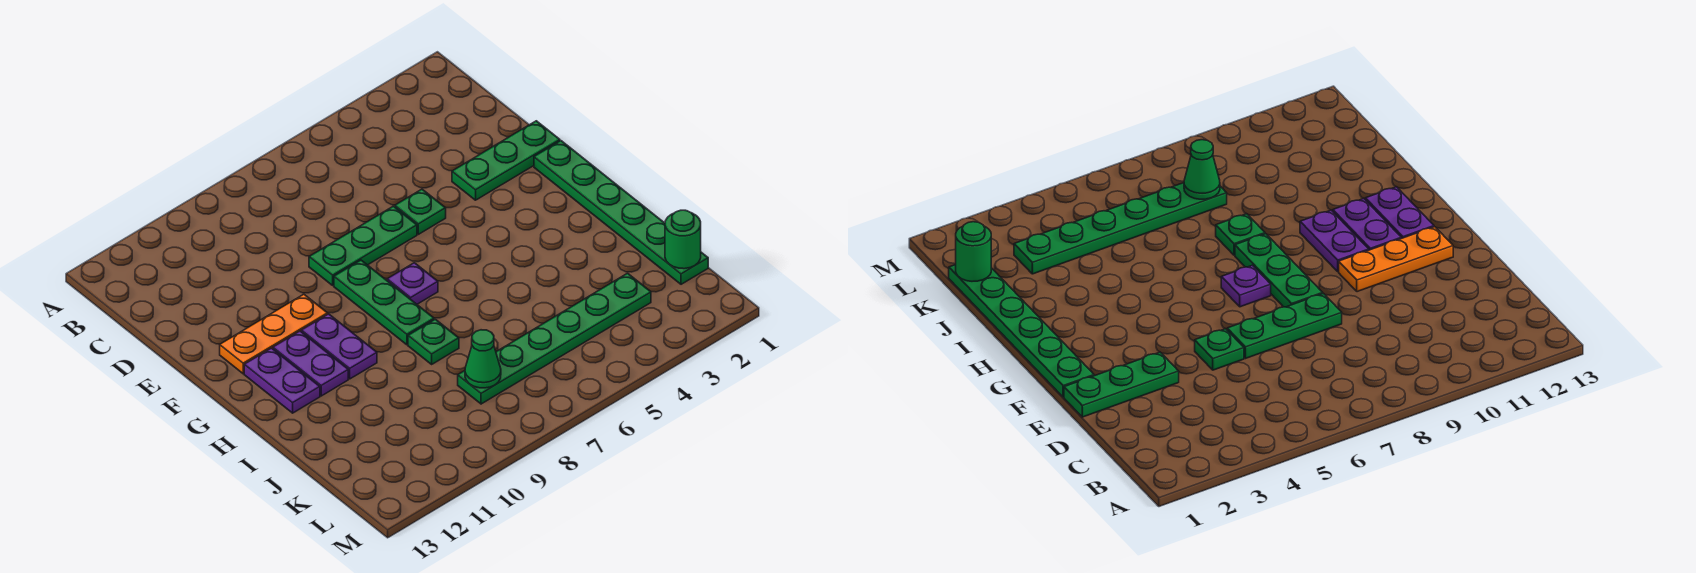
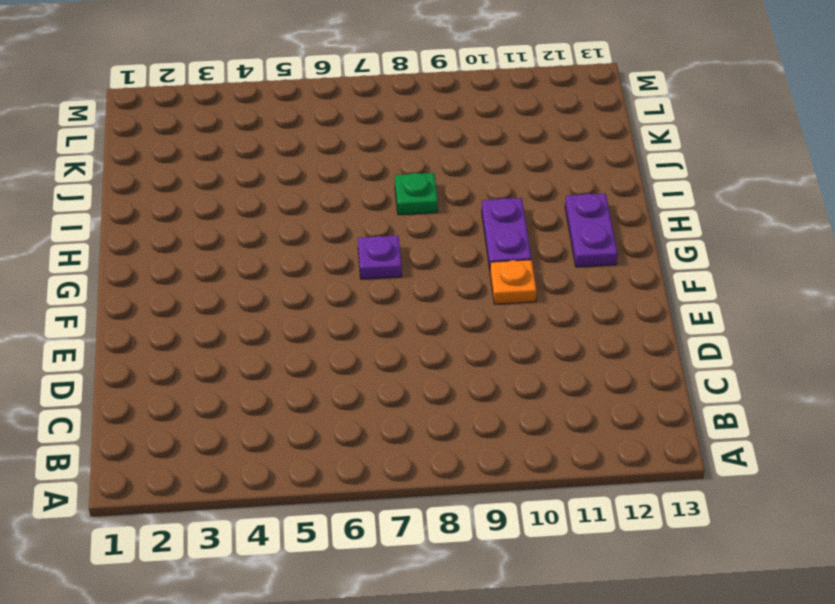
orange 1x1 plate [490,260,536,304] -> orange 1x3 plate [220,294,328,374]
none -> green 1x3 plate [452,121,560,200]
none -> green 1x1 plate [395,189,446,234]
none -> green 1x3 plate [309,206,417,285]

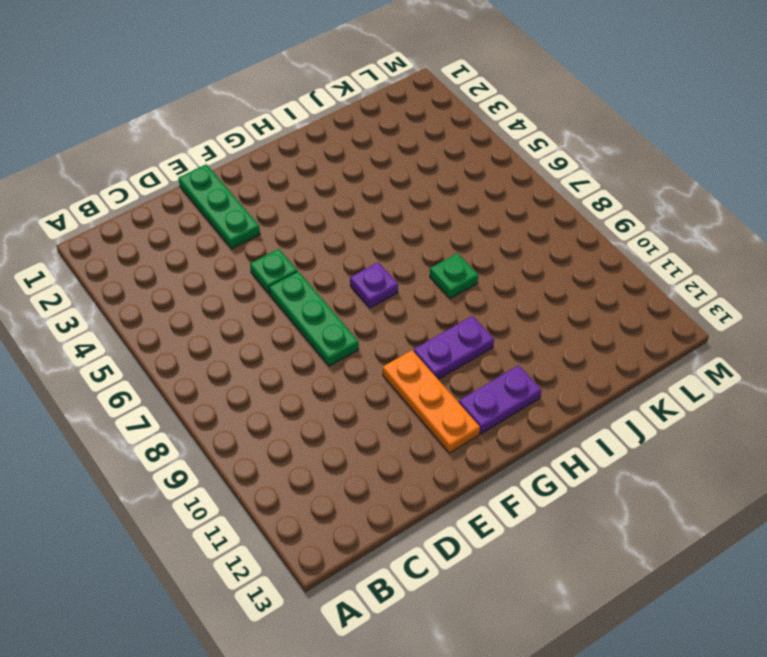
none -> green 1x6 plate [534,141,708,284]
none -> green 1x3 plate [334,260,434,345]
none -> purple 1x2 plate [273,331,348,396]

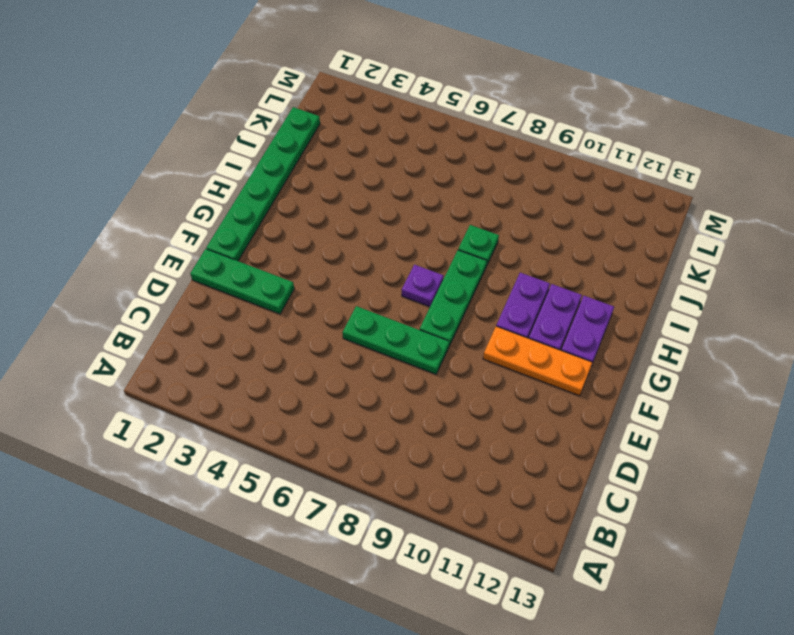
none -> green 1x1 plate [395,189,446,234]
none -> green 1x6 plate [458,273,651,404]
none -> green 1x1 round brick [665,210,701,269]

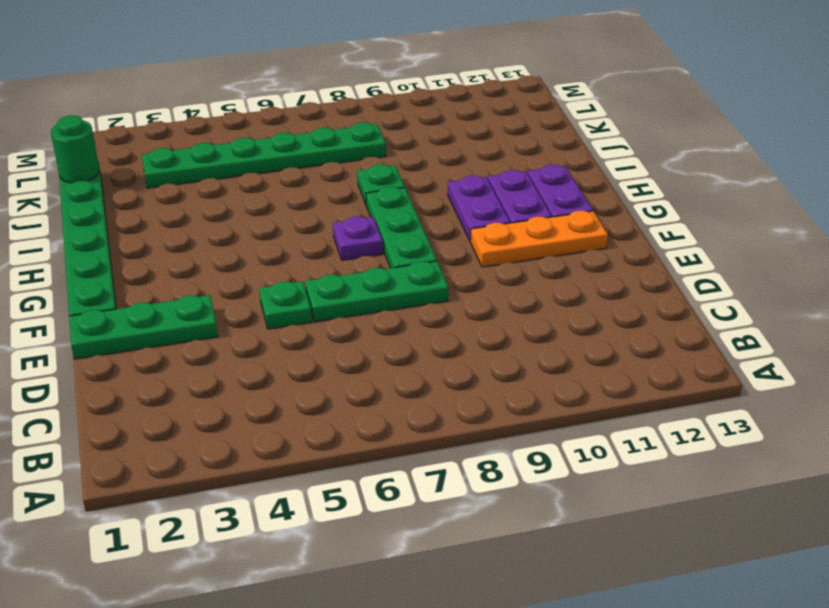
none -> green 1x1 cone [465,330,501,388]

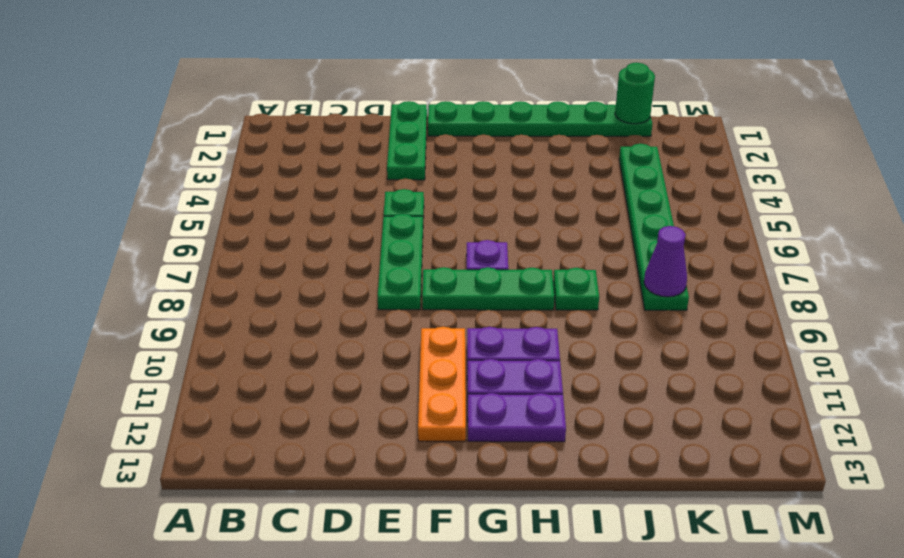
purple 1x1 cone [644,226,687,297] -> green 1x1 cone [465,330,501,388]

